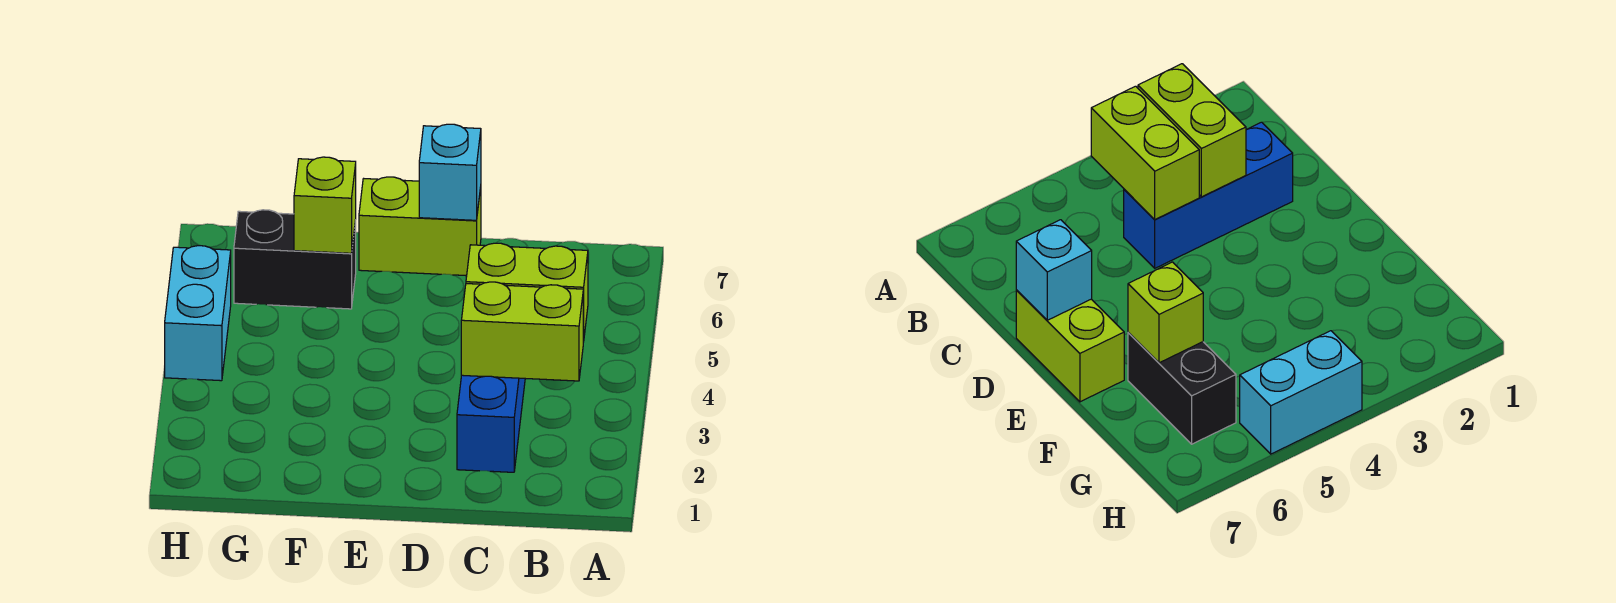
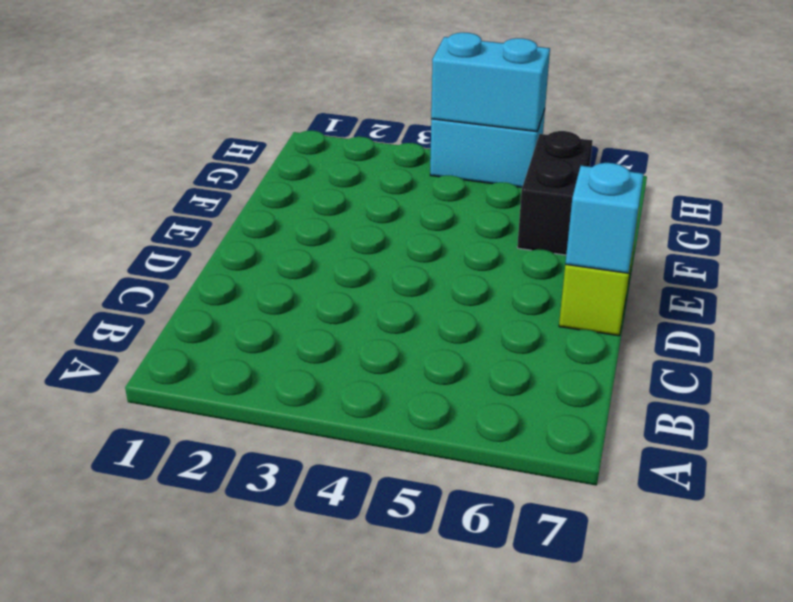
cyan 1x2 brick [431,32,550,132] -> none
none -> blue 1x3 brick [457,375,525,472]
none -> lime 1x2 brick [461,282,583,381]

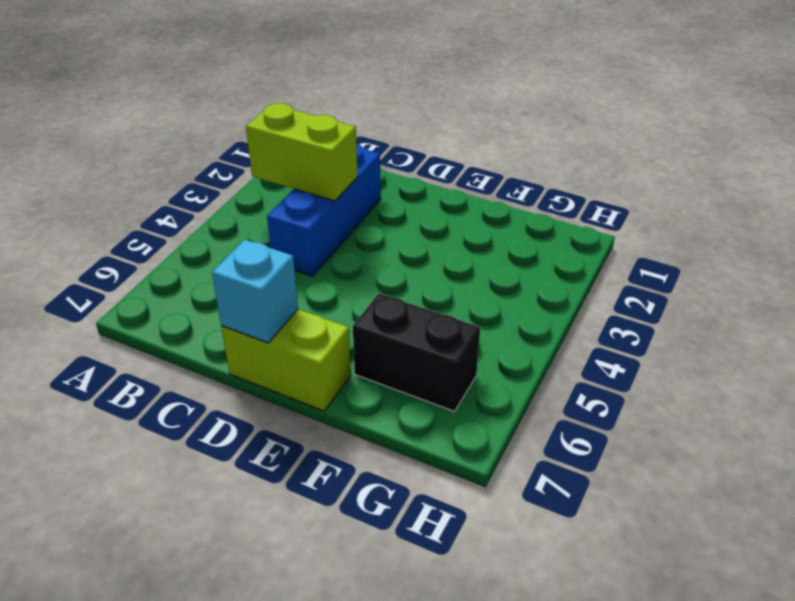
none -> cyan 1x2 brick [165,246,231,381]
none -> lime 1x2 brick [466,243,588,342]

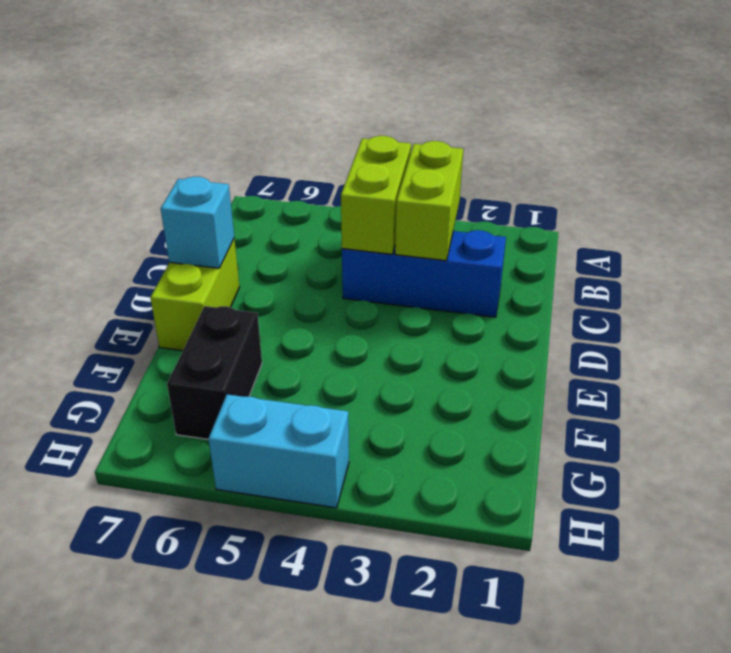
none -> lime 1x1 brick [294,157,356,253]

